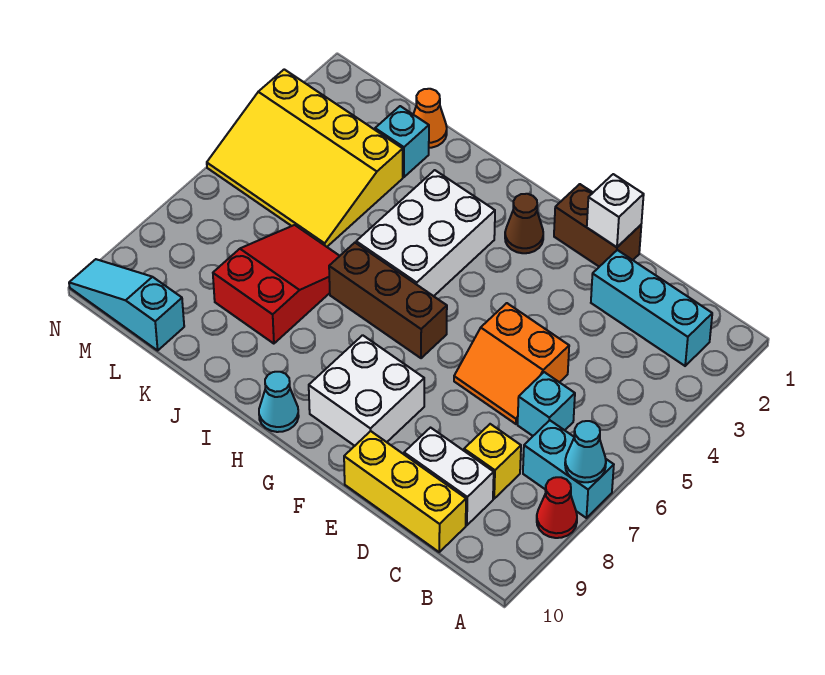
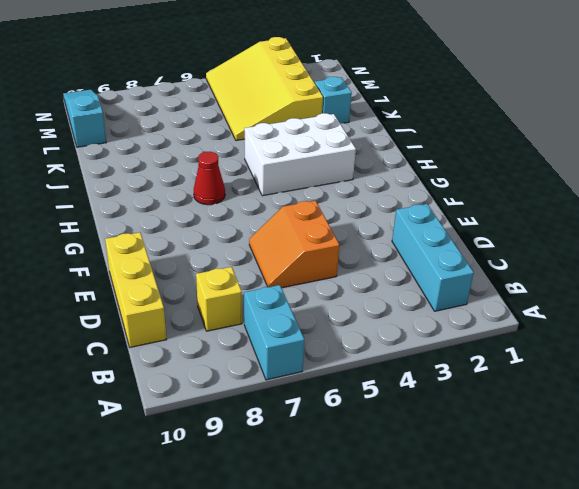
red 1x1 cone [194,152,225,205] -> red 1x1 cone moved to [537,477,577,538]
none -> cyan 1x1 brick [518,372,575,436]
none -> white 1x2 brick [404,428,494,525]
none -> brown 1x2 brick [554,184,641,267]

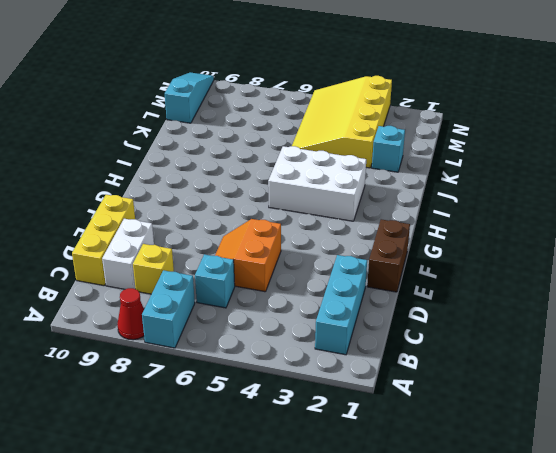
none -> white 2x2 brick [309,335,424,446]
none -> brown 1x1 cone [505,194,543,253]
none -> brown 1x3 brick [329,243,447,358]

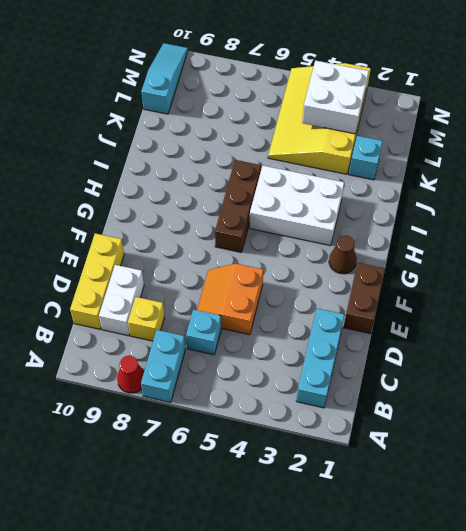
white 2x2 brick [302,61,369,134] -> white 2x2 brick moved to [309,335,424,446]
none -> cyan 1x1 cone [259,372,299,432]
none -> red 2x3 slope [213,225,339,344]
none -> orange 1x1 cone [413,89,447,148]

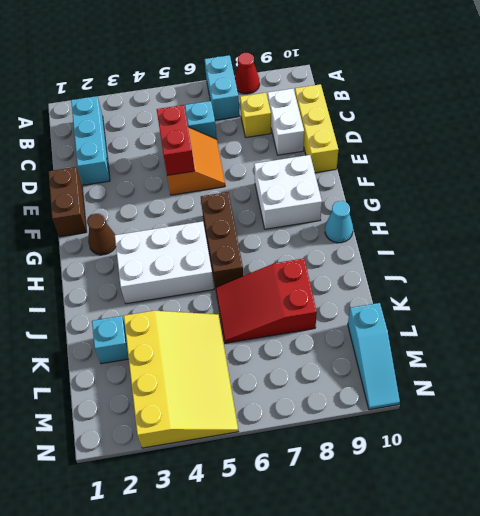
red 1x2 brick [157,105,195,176] -> none
none -> orange 1x1 cone [413,89,447,148]
none -> cyan 1x1 cone [565,421,606,482]
none -> white 1x1 brick [587,174,644,247]

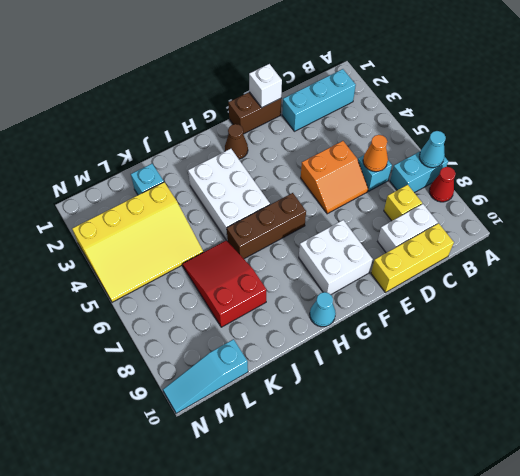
orange 1x1 cone [363,135,388,172] -> orange 1x1 cone moved to [413,89,447,148]

